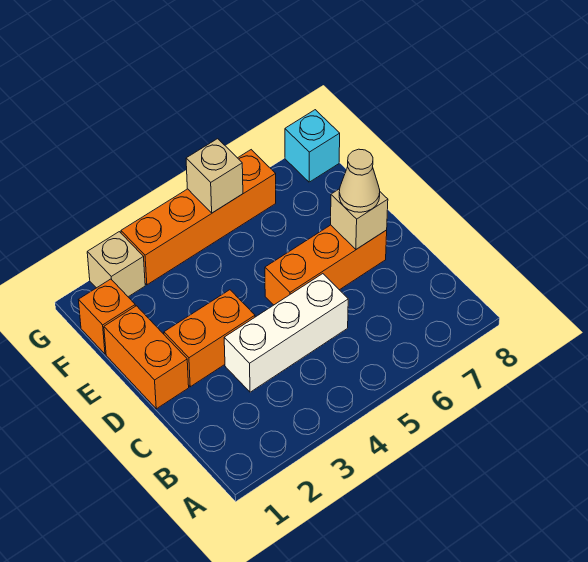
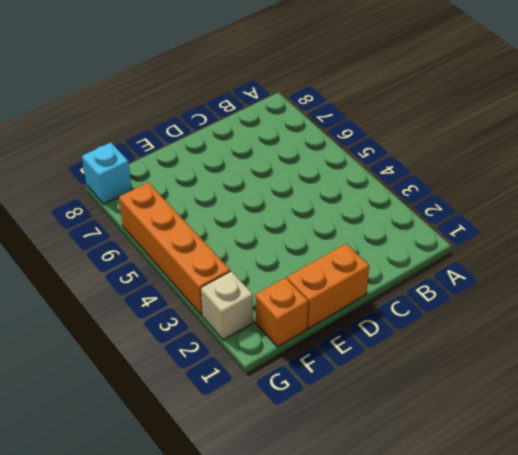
none -> white 1x3 brick [224,274,348,392]
none -> orange 1x2 brick [164,290,255,387]

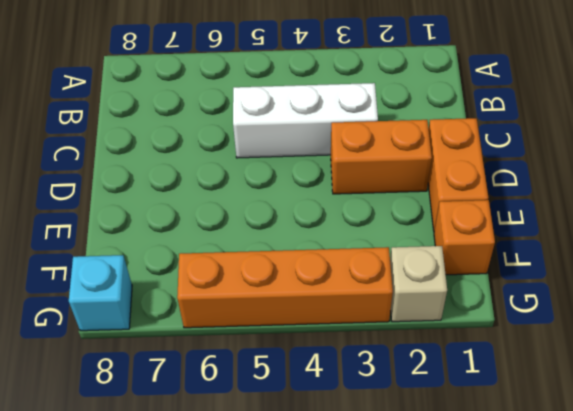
none -> orange 1x3 brick [265,225,387,305]
none -> tan 1x1 brick [331,189,388,249]

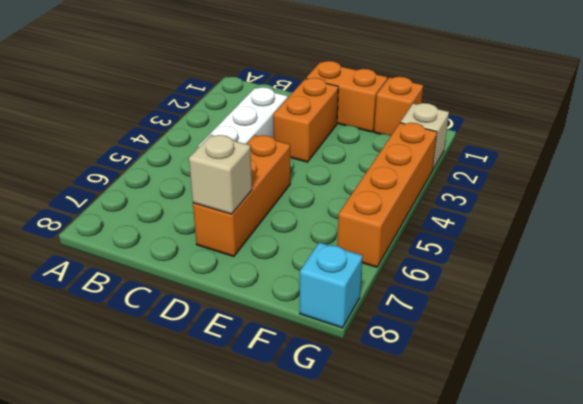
none -> tan 1x1 brick [186,139,243,213]
none -> tan 1x1 cone [339,149,380,212]

